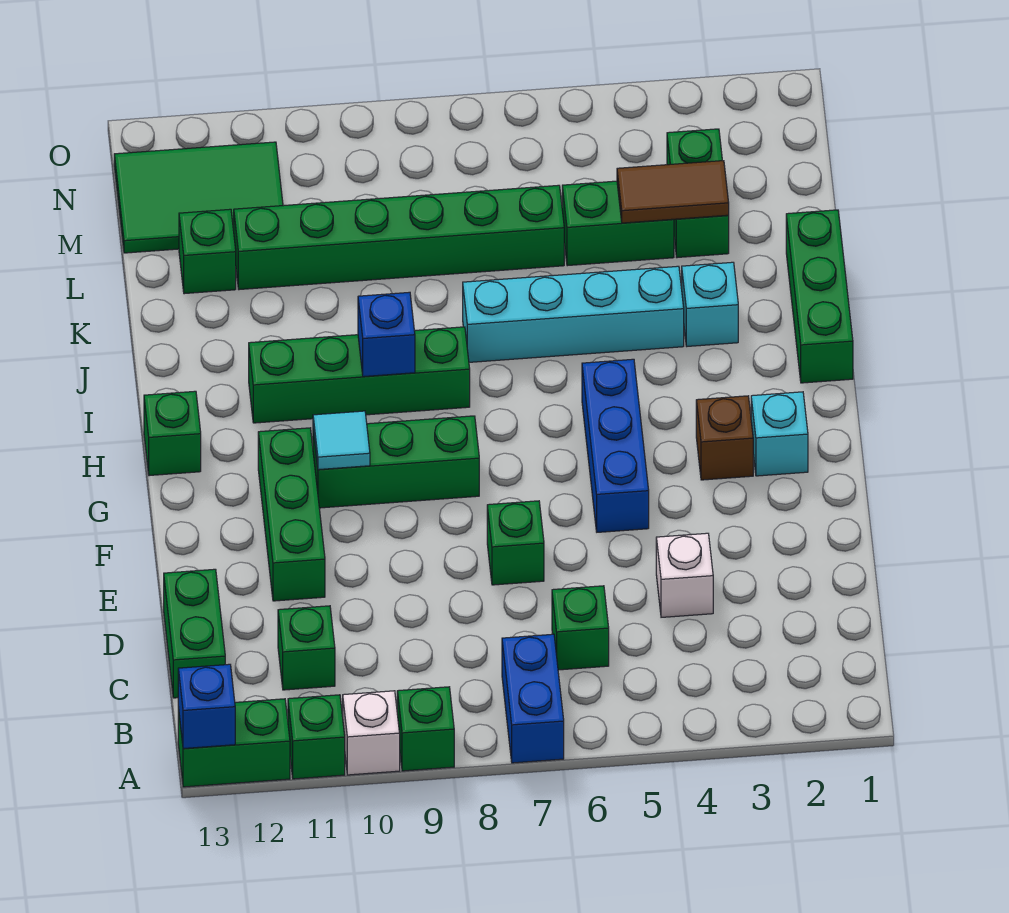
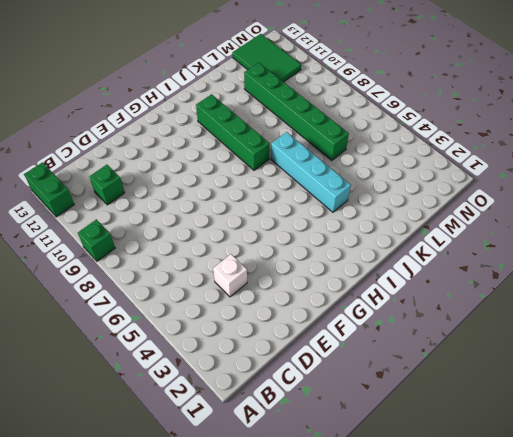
none -> blue 1x2 brick [502,634,564,763]
none -> white 1x1 brick [343,691,400,775]
none -> green 1x1 brick [288,695,345,779]

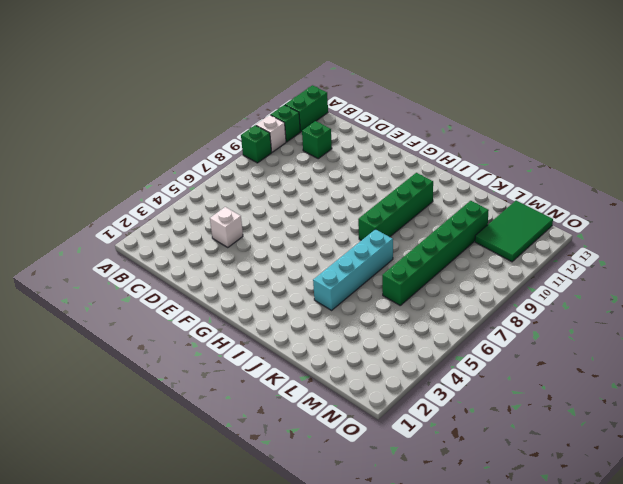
none -> blue 1x2 brick [502,634,564,763]
none -> green 1x1 brick [552,586,609,670]
none -> green 1x2 brick [164,569,225,698]

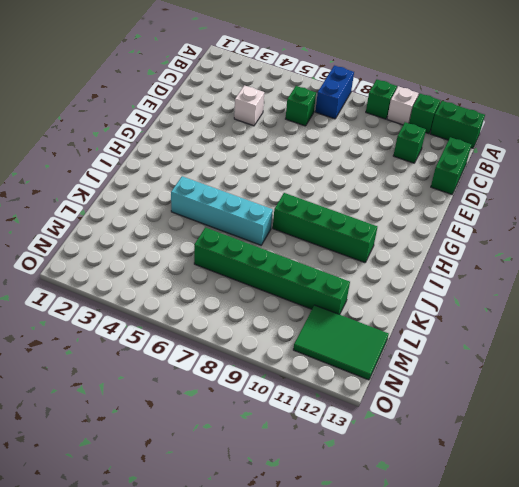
none -> green 1x1 brick [487,501,544,585]
none -> green 1x3 brick [258,428,325,601]
none -> blue 1x3 brick [582,359,649,532]

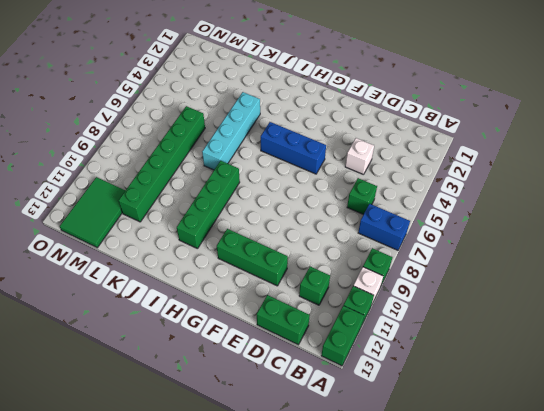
none -> green 1x1 brick [487,501,544,585]
none -> cyan 1x1 brick [751,392,808,476]
none -> brown 1x1 brick [696,396,753,480]

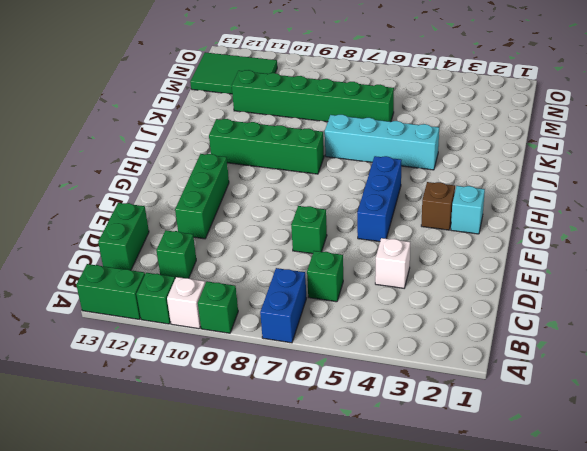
none -> green 1x3 brick [313,416,479,508]
none -> green 1x1 brick [144,391,201,476]
none -> green 1x3 brick [786,210,853,383]

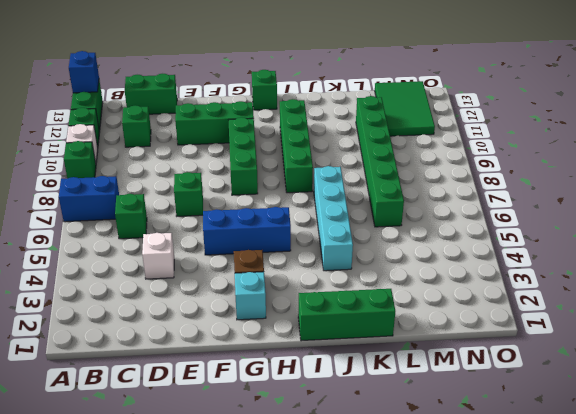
none -> cyan 1x1 brick [682,262,738,346]
none -> green 1x2 brick [667,129,729,258]
none -> green 1x2 brick [562,181,674,266]

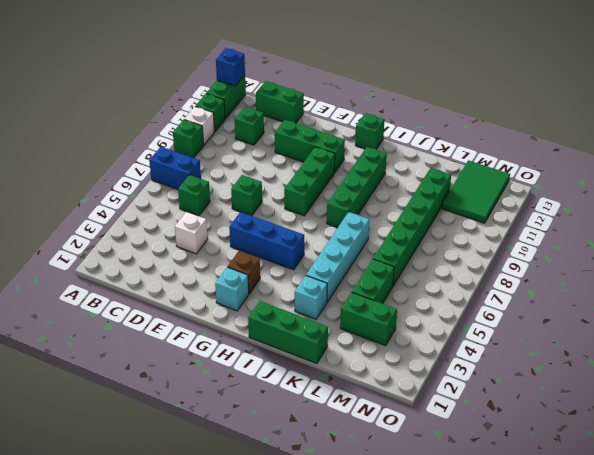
none -> green 1x1 brick [179,209,236,294]
none -> cyan 1x1 tile [313,411,370,470]
none -> blue 1x1 brick [358,292,415,377]

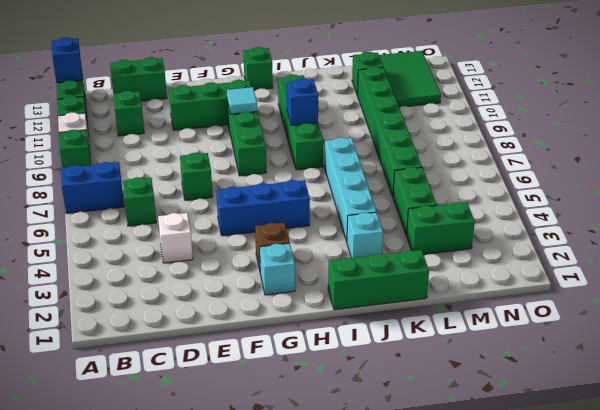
none -> brown 1x2 tile [617,161,729,223]

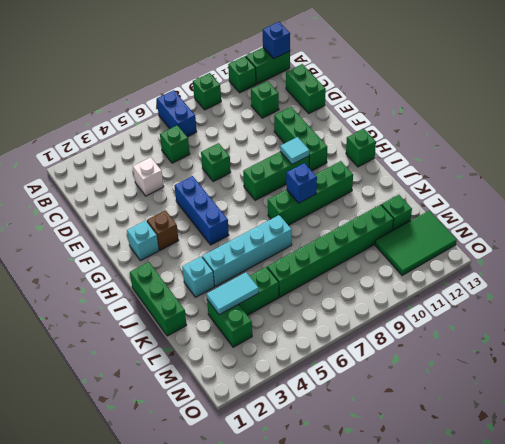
cyan 1x2 tile [207,272,259,315] -> brown 1x2 tile [617,161,729,223]
none -> white 1x1 brick [343,691,400,775]

